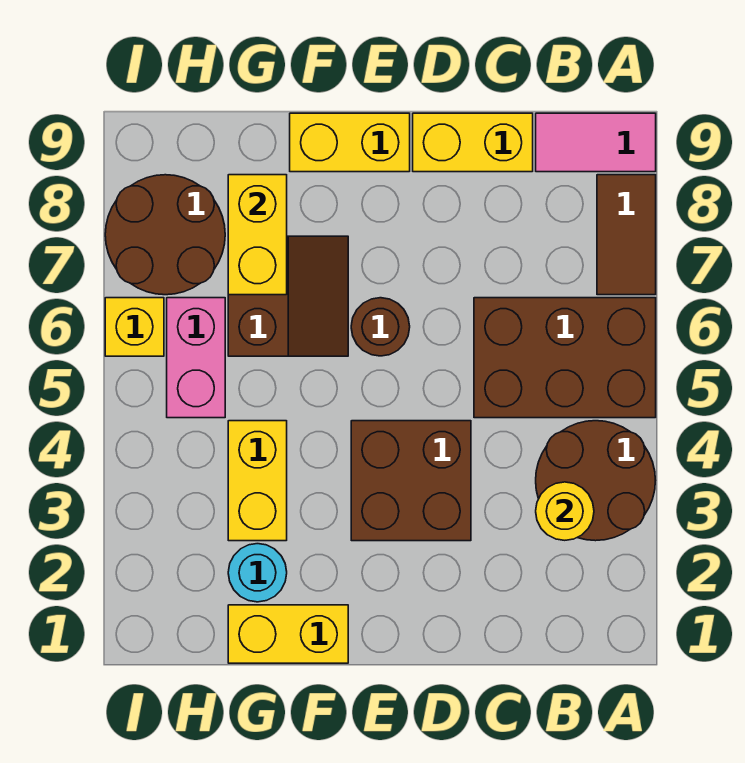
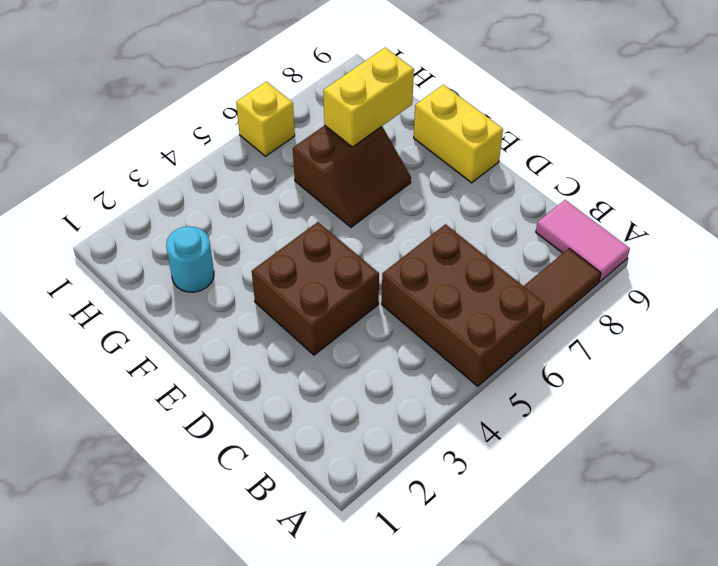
none -> brown 2x2 round brick [536,421,655,541]
none -> yellow 1x2 brick [413,113,533,172]
none -> brown 1x1 round brick [351,298,410,356]

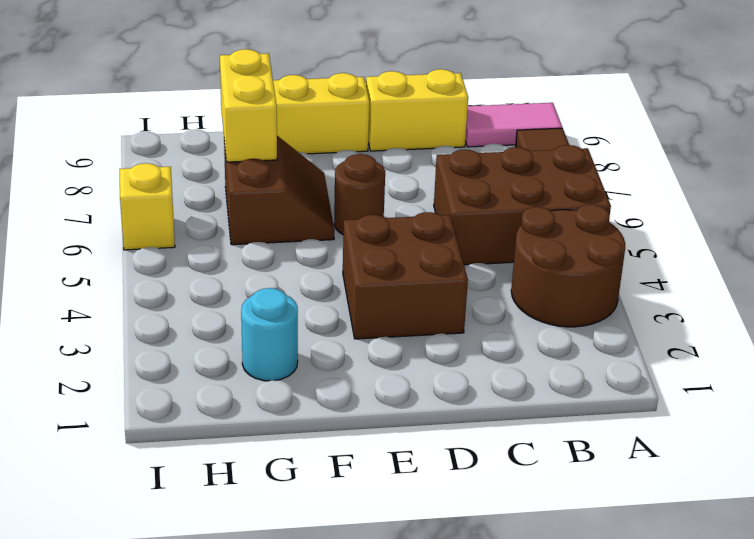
none -> yellow 1x2 brick [228,605,348,663]
none -> yellow 1x2 brick [228,421,287,541]
none -> pink 1x2 brick [167,298,225,418]

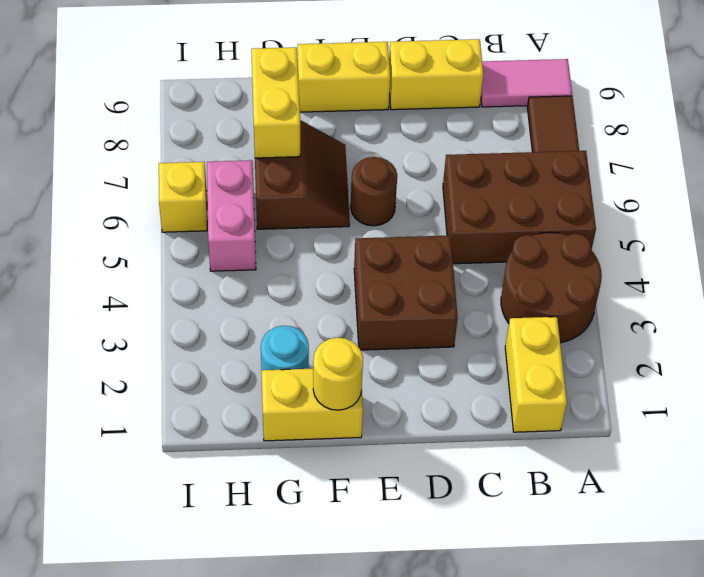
yellow 1x2 brick [505,317,567,432] -> yellow 1x2 brick moved to [228,421,287,541]
yellow 1x1 round brick [313,338,363,410] -> yellow 1x1 round brick moved to [536,482,594,540]
none -> brown 2x2 round brick [105,175,225,295]

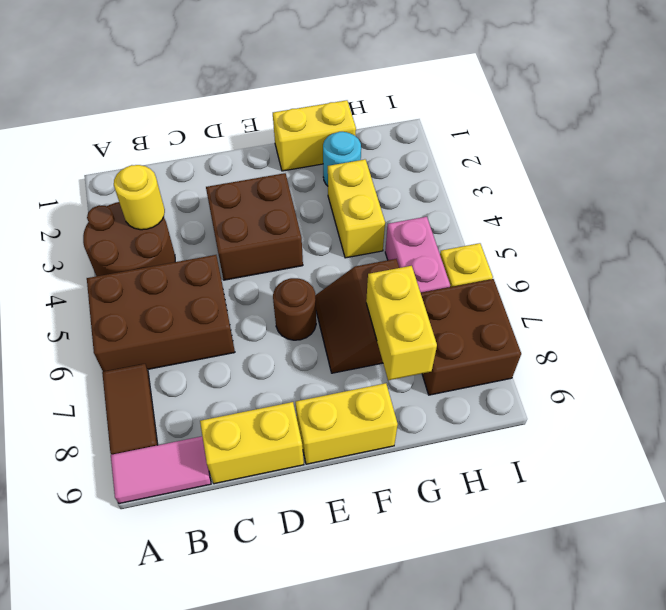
brown 2x2 brick [421,279,521,395] -> brown 2x2 round brick [105,175,225,295]

